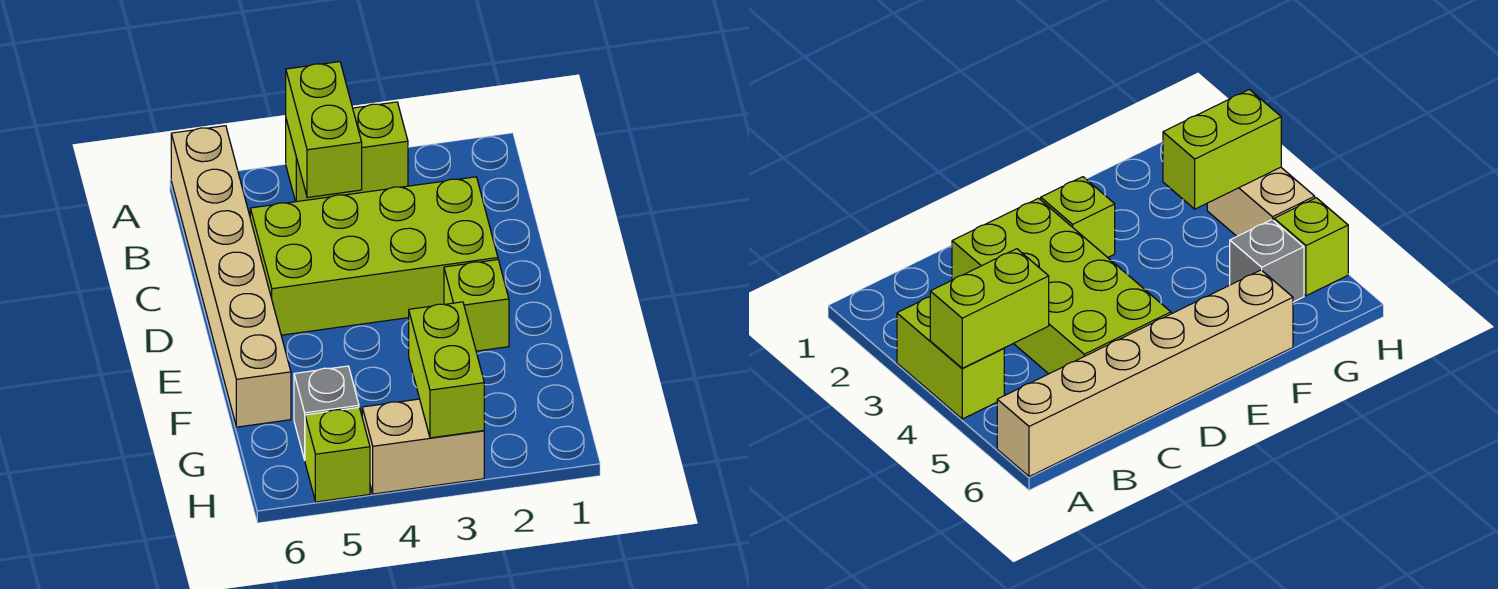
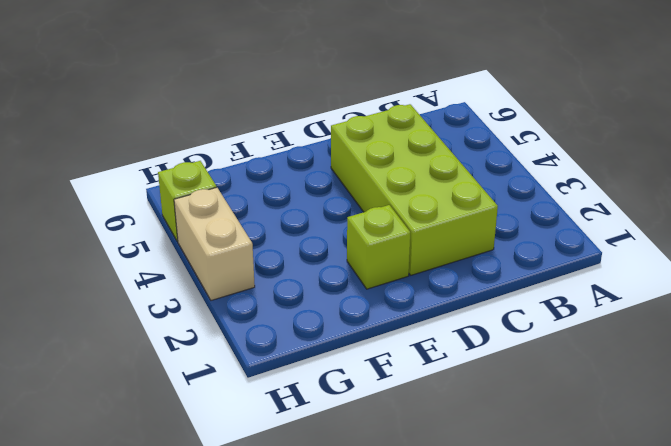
none -> lime 1x2 brick [286,102,408,202]
none -> tan 1x6 brick [171,126,291,427]

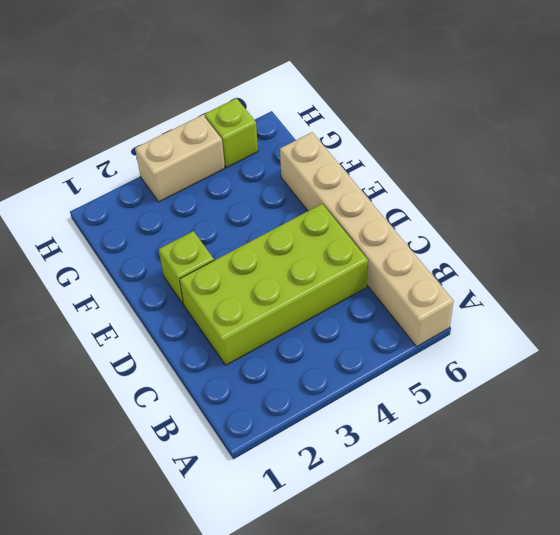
none -> lime 1x2 brick [286,102,408,202]
none -> grey 1x1 brick [294,366,359,460]

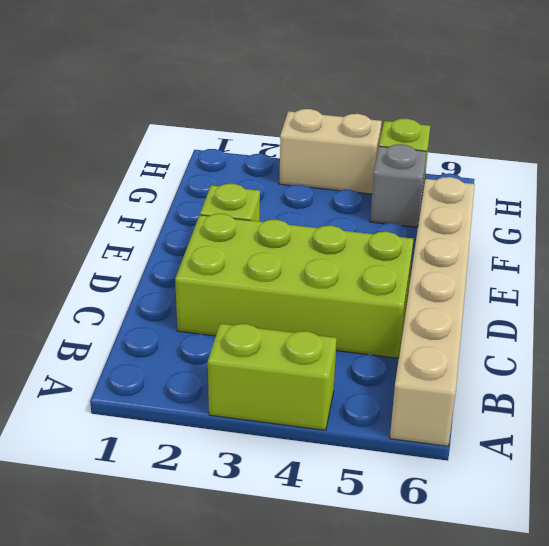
none -> lime 1x2 brick [286,62,362,198]
none -> lime 1x2 brick [409,302,484,438]

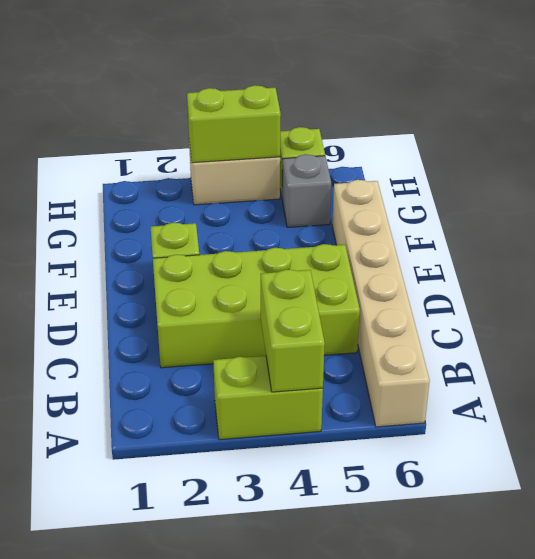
lime 1x2 brick [187,85,281,163] -> lime 1x2 brick turned to [409,302,484,438]

